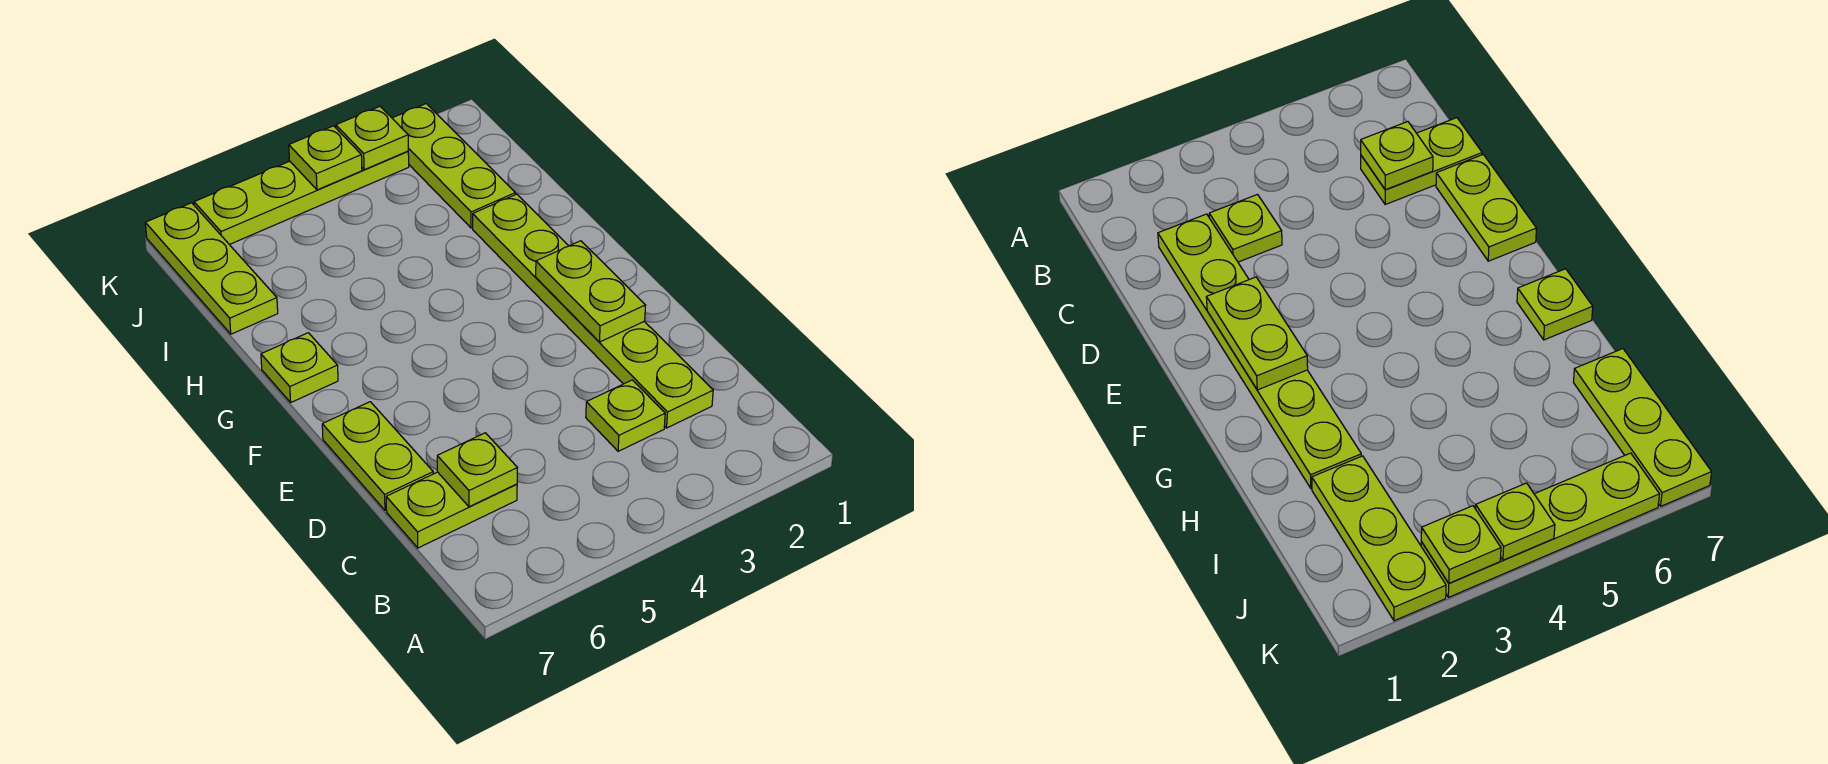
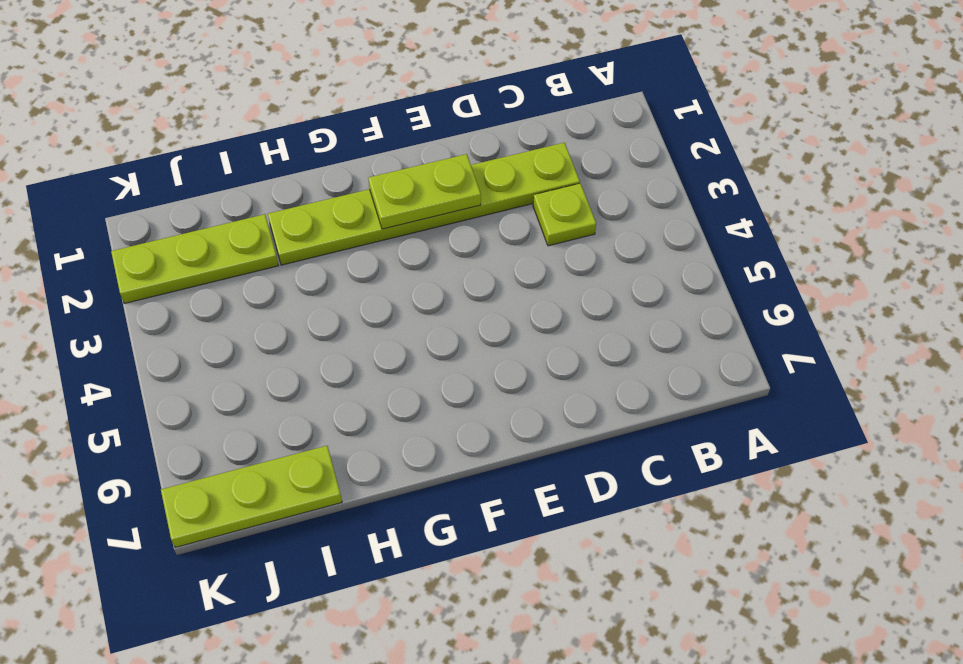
none -> lime 1x2 plate [386,472,517,548]
none -> lime 1x2 plate [322,402,433,510]
none -> lime 1x1 plate [261,333,338,402]

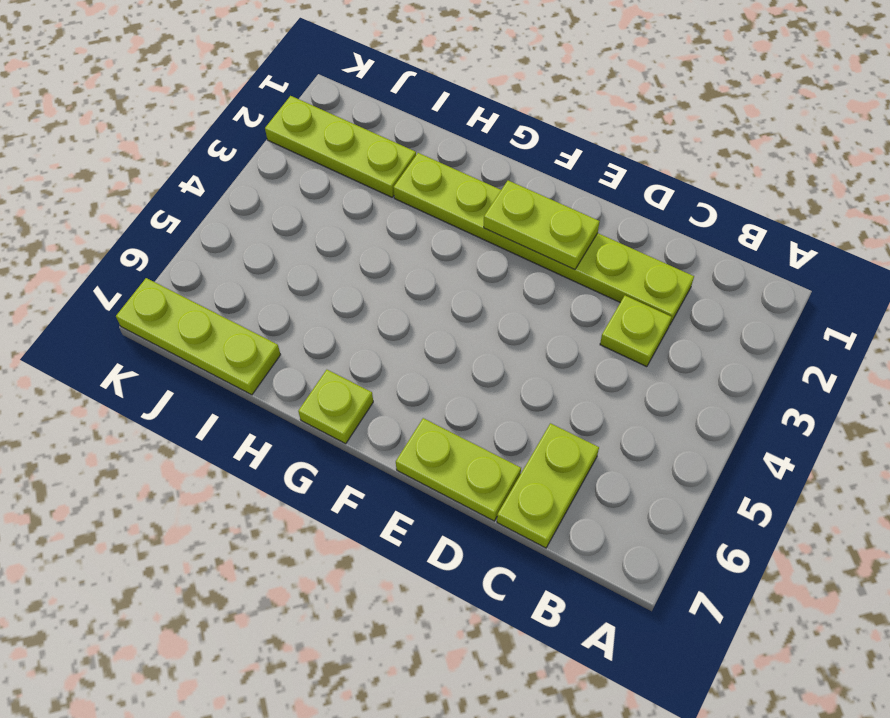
none -> lime 1x4 plate [194,151,409,245]
none -> lime 1x1 plate [437,433,517,507]
none -> lime 1x1 plate [336,106,408,170]

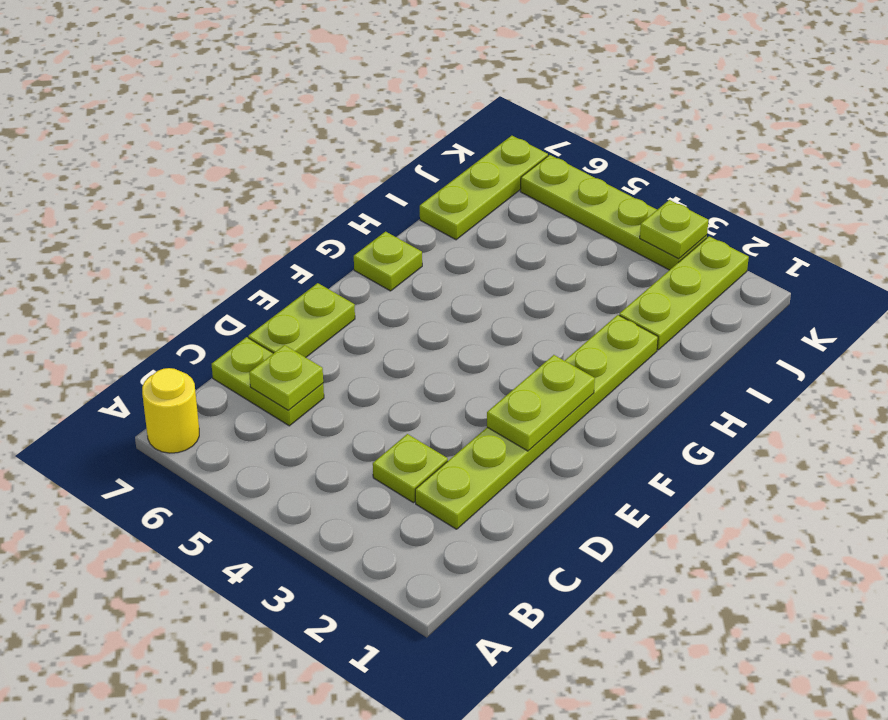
yellow 1x1 round brick [142,368,199,453] -> none
none -> lime 1x1 plate [289,126,362,190]

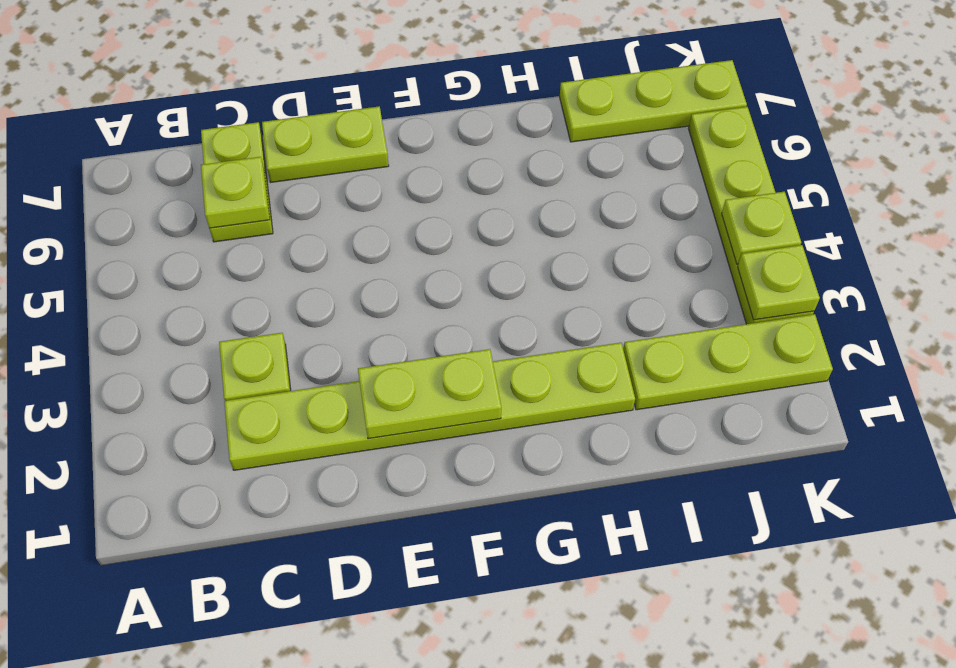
none -> lime 1x1 plate [261,333,338,402]

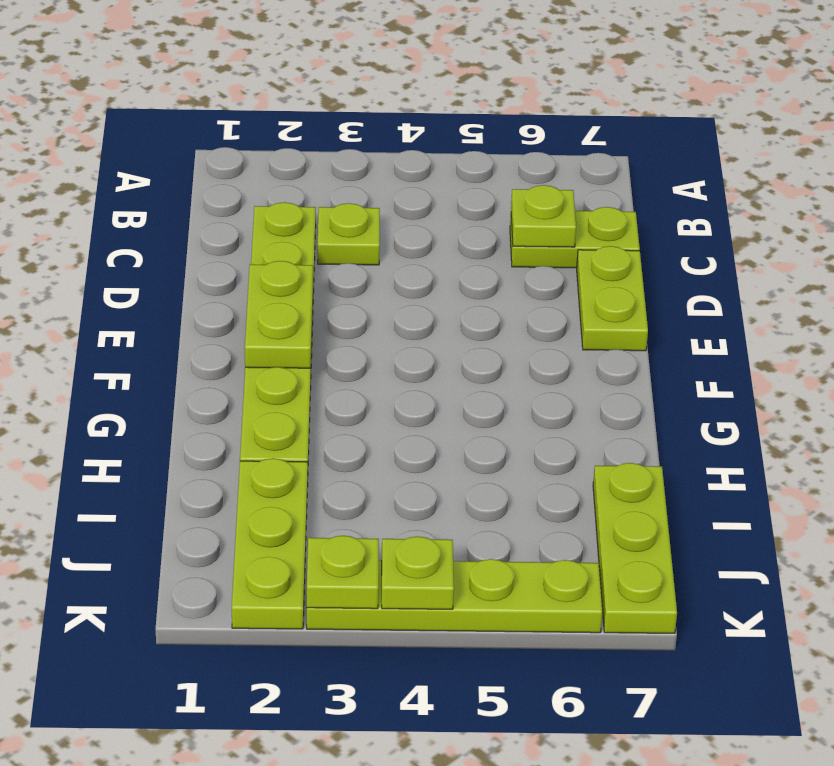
none -> lime 1x1 plate [261,333,338,402]

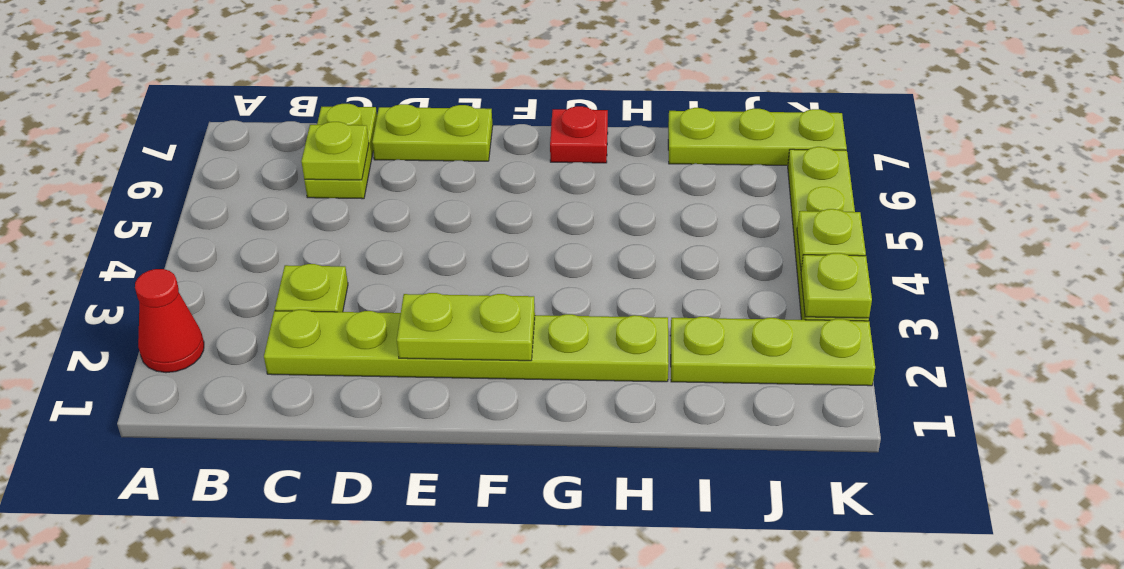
red 1x1 cone [135,269,204,373] -> none
red 1x1 plate [550,106,608,163] -> lime 1x1 plate [261,333,338,402]

